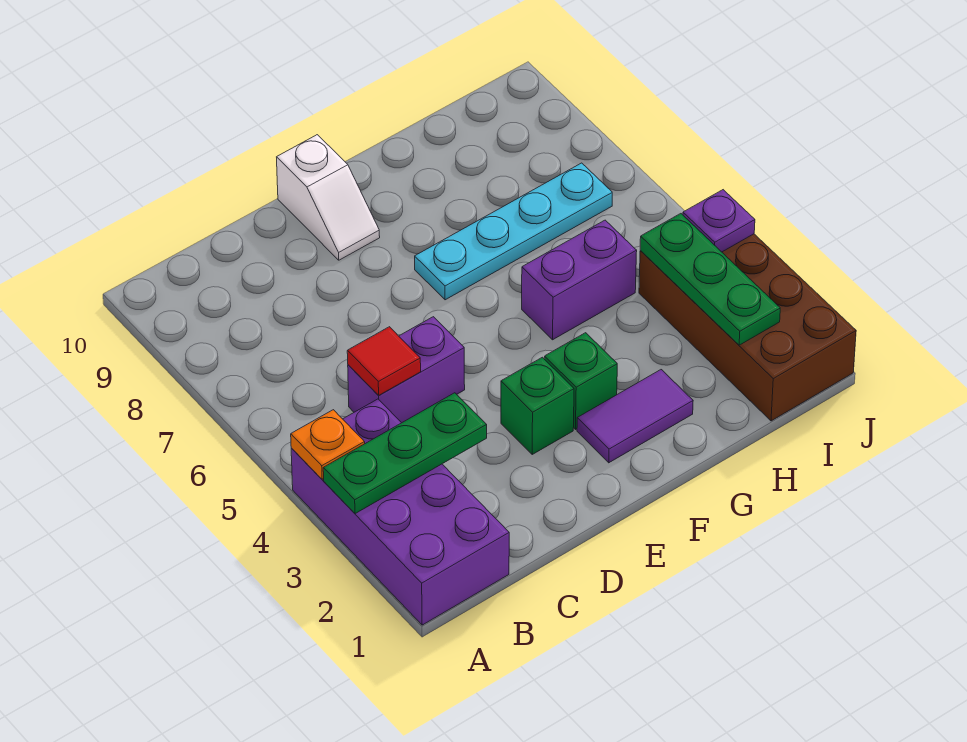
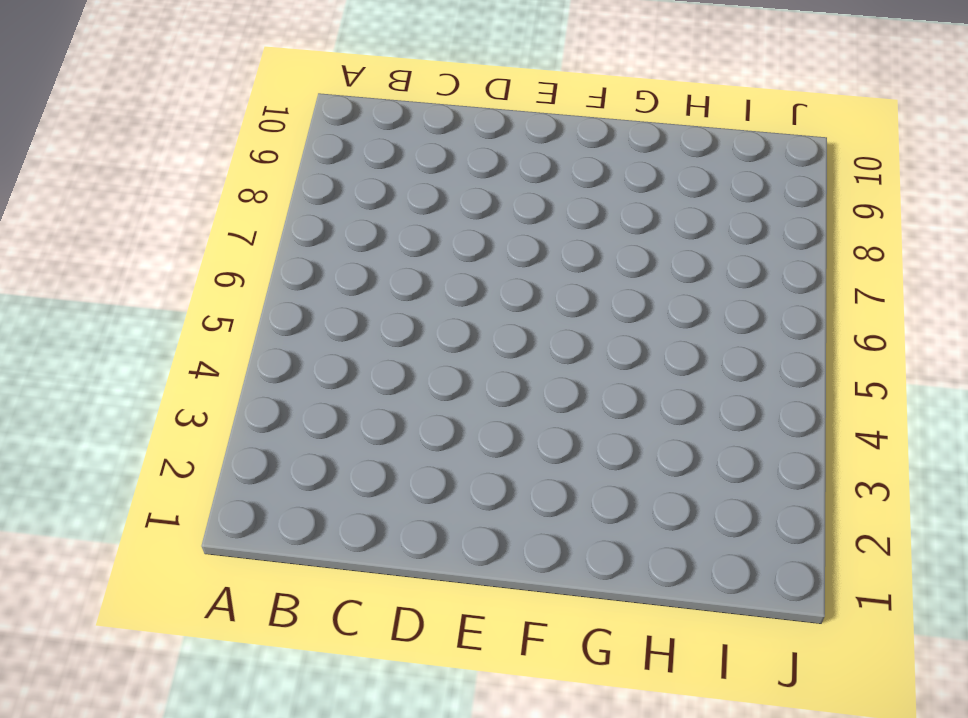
none -> purple 2x4 brick [291,399,509,625]
none -> purple 1x2 brick [348,317,465,423]
none -> green 1x1 brick [501,357,574,454]

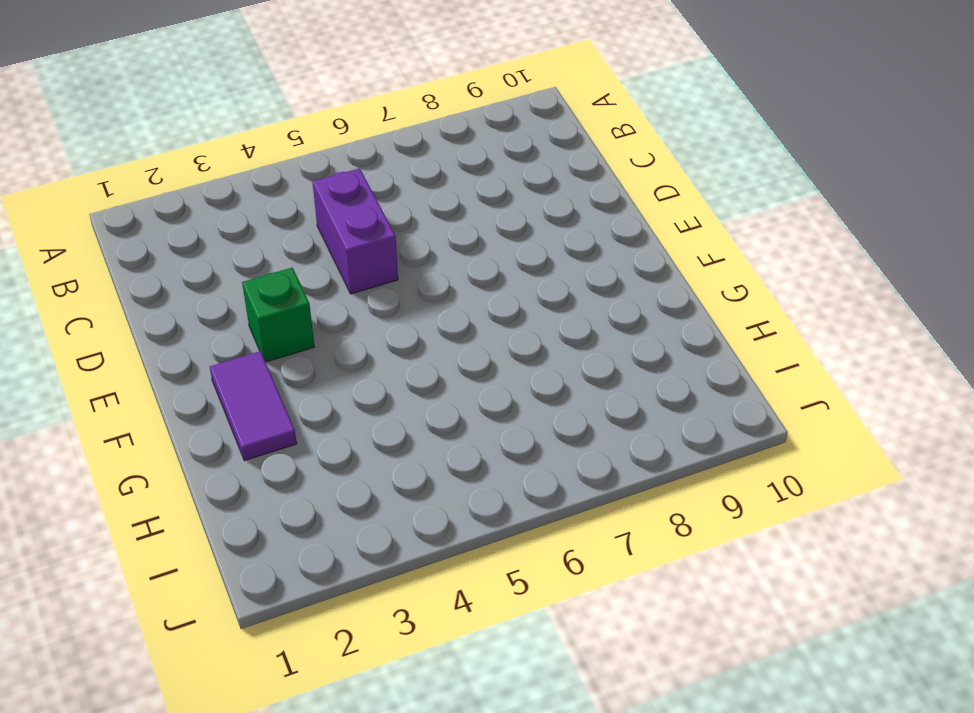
none -> purple 2x4 brick [291,399,509,625]
none -> white 1x2 slope [277,135,380,260]
none -> green 1x1 brick [544,333,617,429]

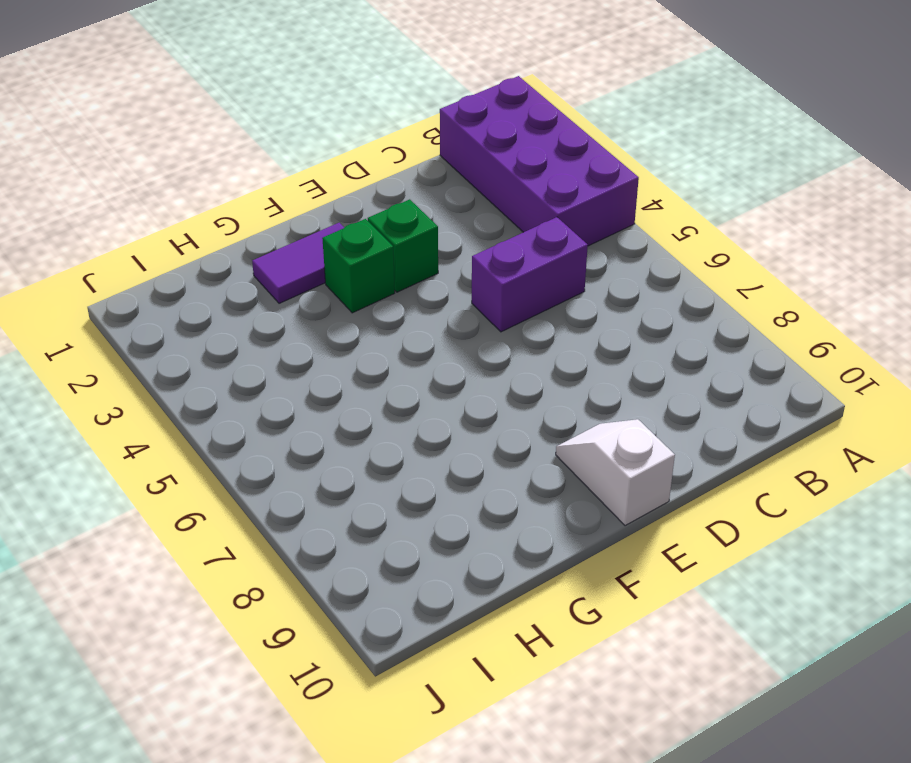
none -> cyan 1x4 plate [415,163,612,300]
none -> purple 1x2 brick [522,220,637,340]
none -> brown 2x4 brick [639,234,856,421]

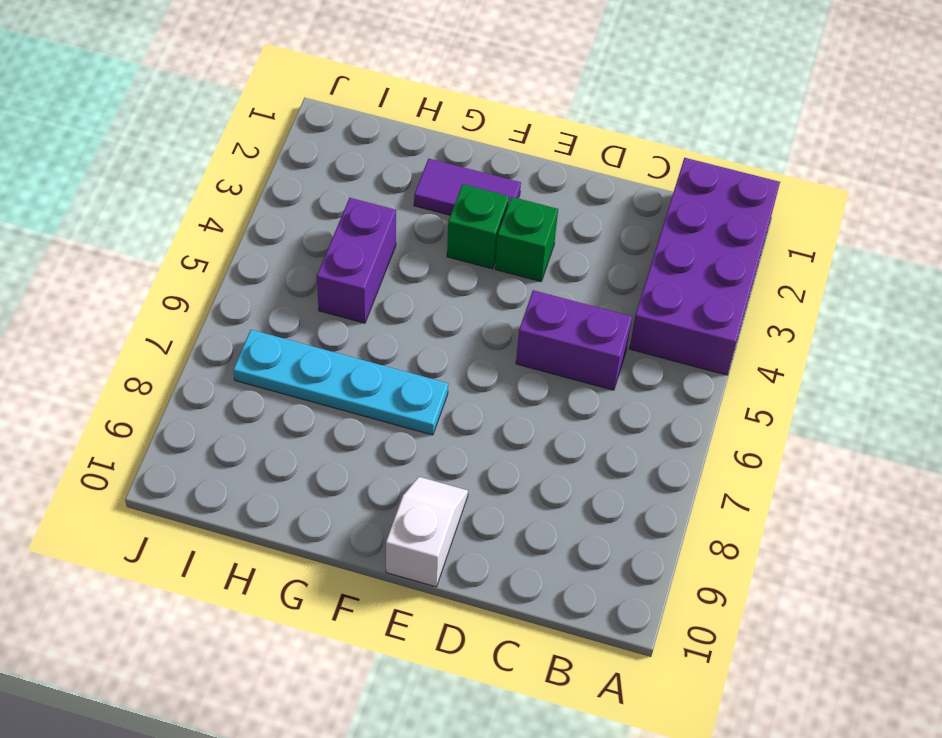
purple 1x2 brick [317,198,396,323] -> purple 1x2 brick turned to [522,220,637,340]
none -> brown 2x4 brick [639,234,856,421]
none -> green 1x3 plate [323,393,487,514]
none -> orange 1x1 plate [291,410,365,479]

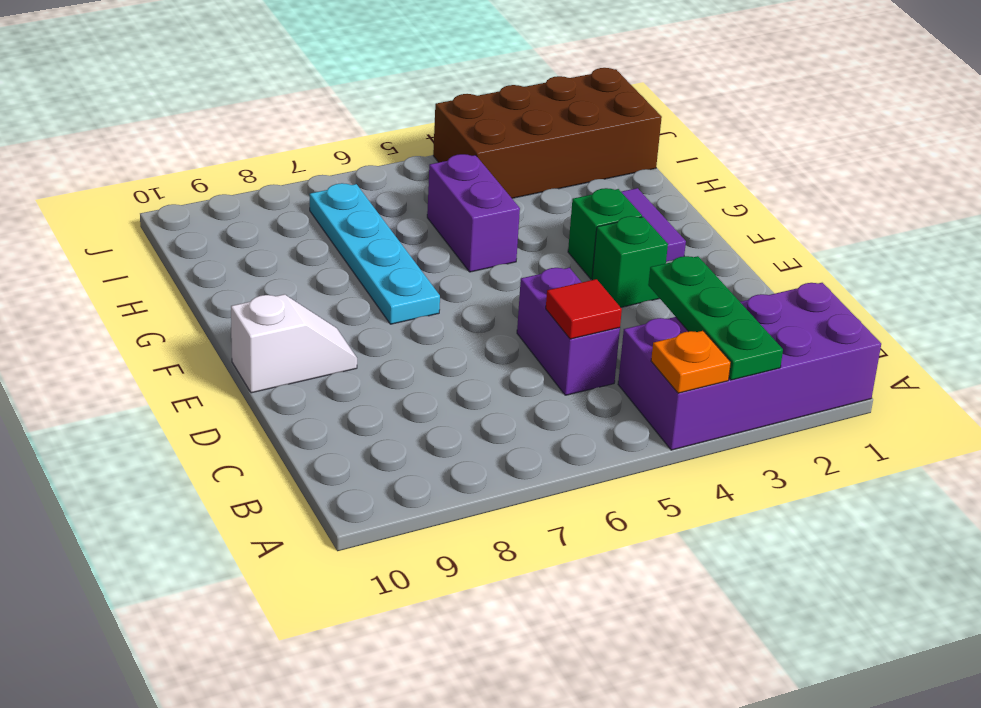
none -> green 1x3 plate [640,214,780,345]
none -> purple 1x1 plate [683,190,755,252]

